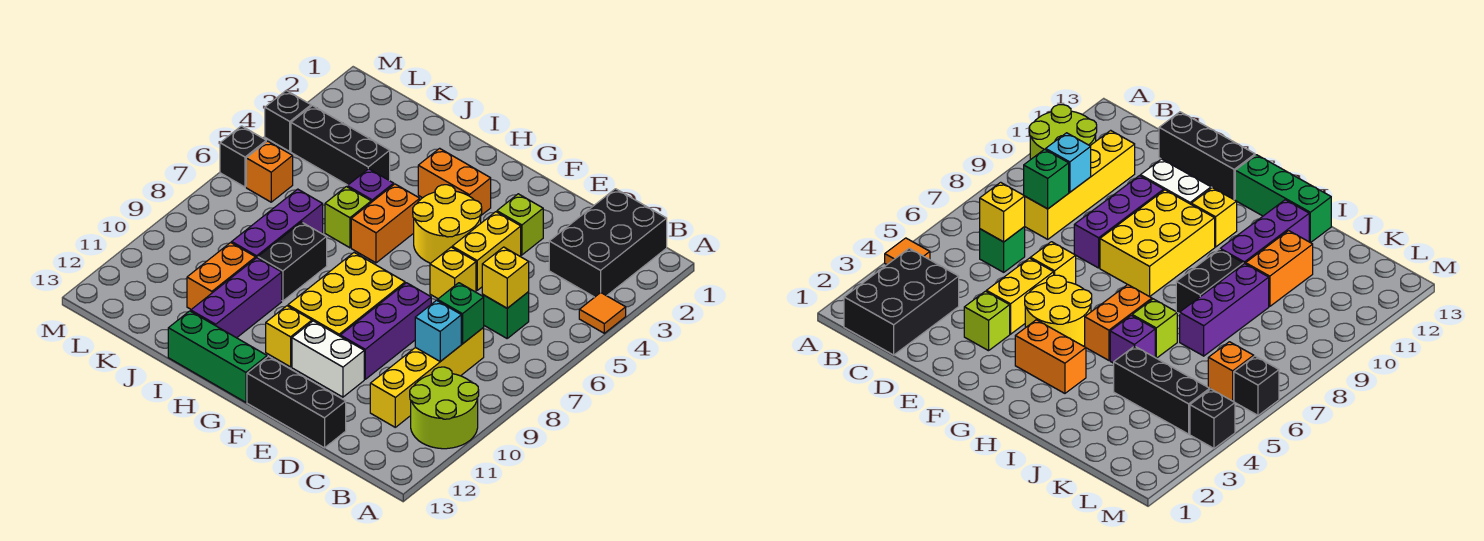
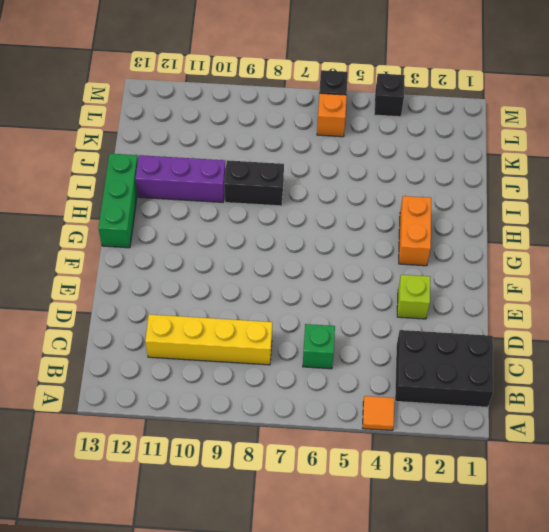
none -> lime 2x2 round brick [410,367,479,449]
none -> black 1x3 brick [247,356,346,448]
none -> yellow 1x2 brick [452,212,521,290]
none -> yellow 1x1 brick [430,247,476,299]

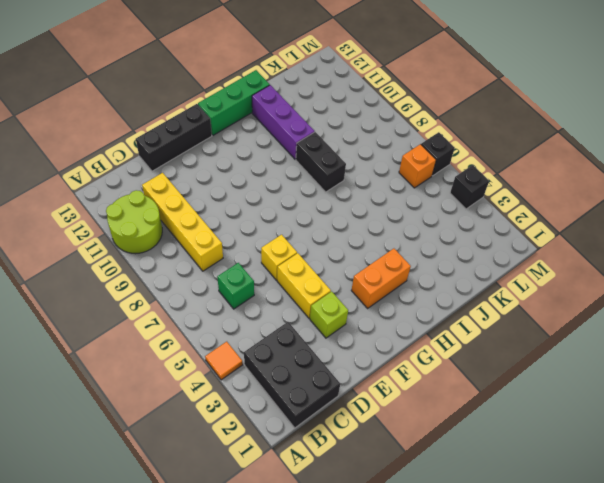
none -> purple 1x3 brick [340,283,431,379]
none -> white 1x2 brick [292,321,364,397]
none -> yellow 2x2 round brick [413,185,482,263]
none -> yellow 2x3 brick [288,253,405,336]

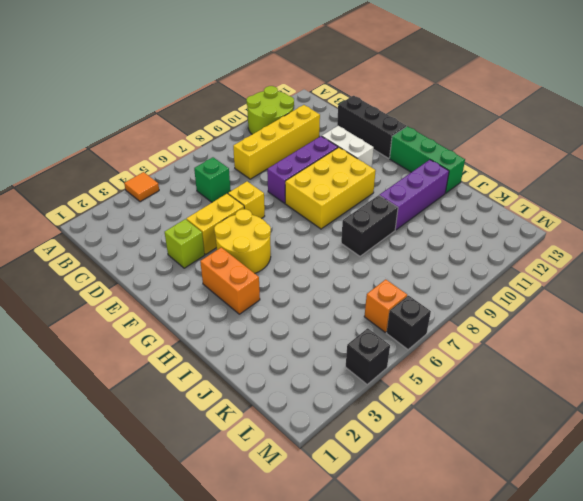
none -> black 2x3 brick [549,189,667,297]
none -> yellow 1x1 brick [266,306,312,367]
none -> orange 1x2 brick [351,184,420,263]
none -> purple 1x1 brick [347,169,394,202]

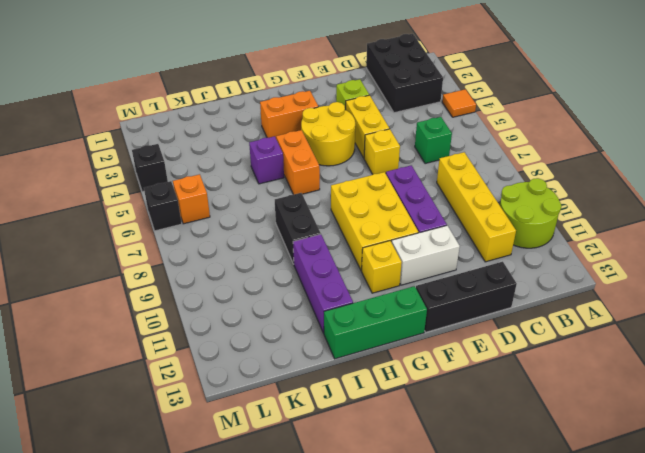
none -> lime 1x1 brick [325,187,371,248]
none -> black 1x3 brick [291,106,390,185]
none -> purple 1x3 brick [232,189,323,258]
none -> orange 1x2 brick [187,243,256,309]

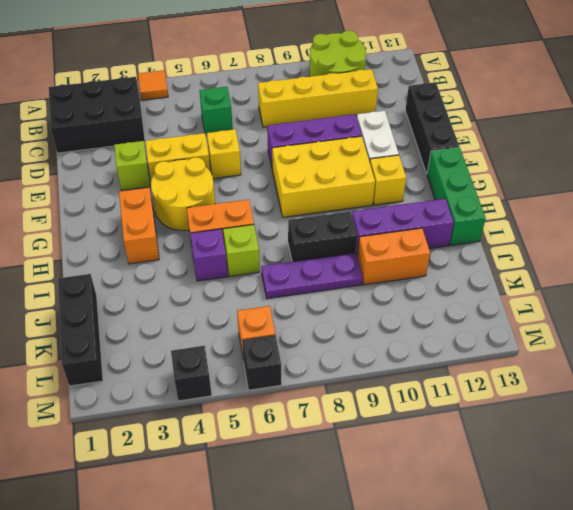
black 1x3 brick [58,274,103,386] -> black 1x3 brick moved to [291,106,390,185]
purple 1x3 plate [261,253,363,299] -> purple 1x3 brick [232,189,323,258]
none -> yellow 1x1 brick [482,247,529,308]
none -> green 1x1 brick [438,283,484,344]
none -> cyan 1x1 brick [415,300,461,361]

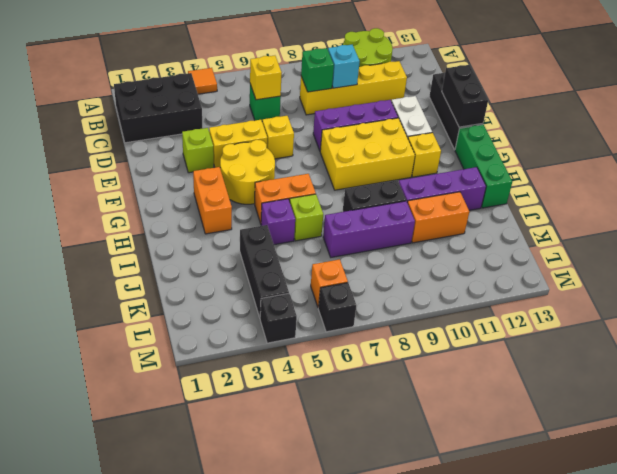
black 1x2 brick [442,65,488,127] -> none

